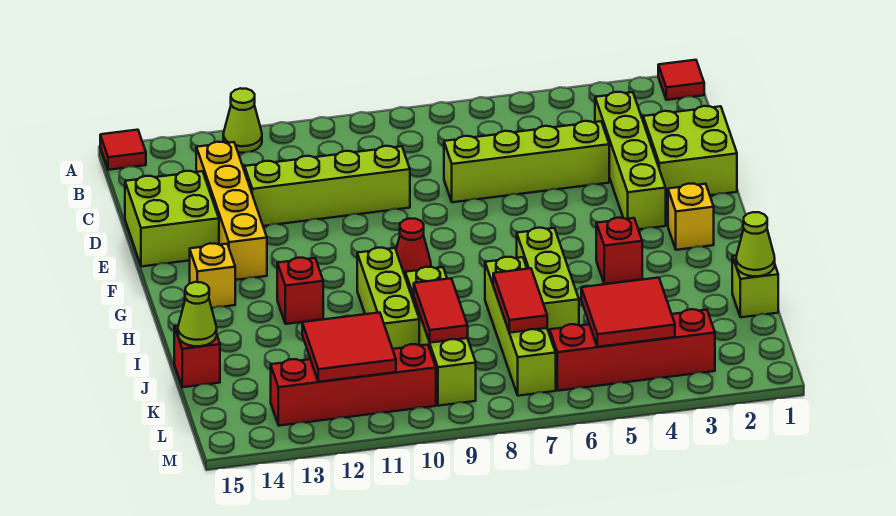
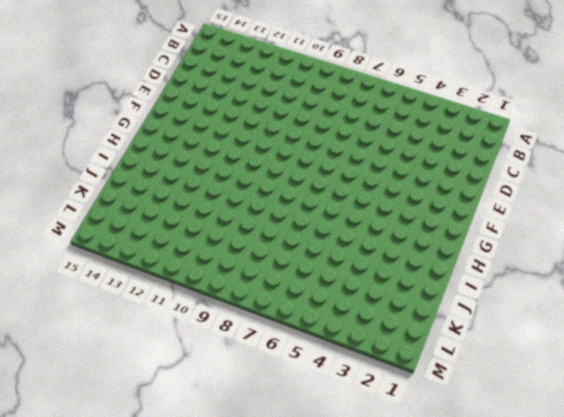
none -> red 1x1 tile [658,60,704,100]
none -> lime 1x1 cone [223,88,262,153]
none -> red 1x1 tile [100,130,146,170]

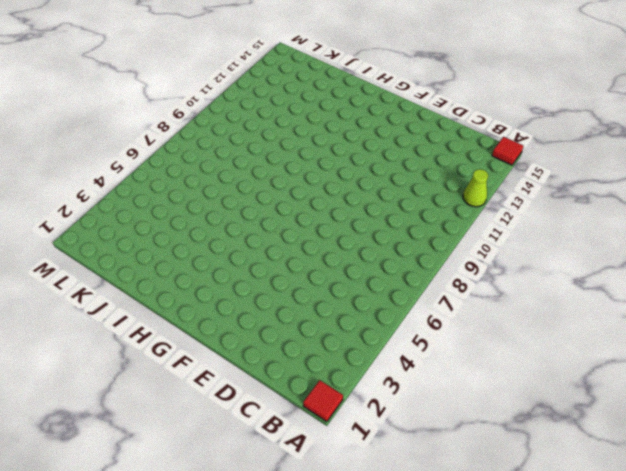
none -> lime 1x4 brick [595,92,666,229]
none -> yellow 1x4 brick [196,142,267,280]
none -> lime 2x2 brick [643,106,737,201]

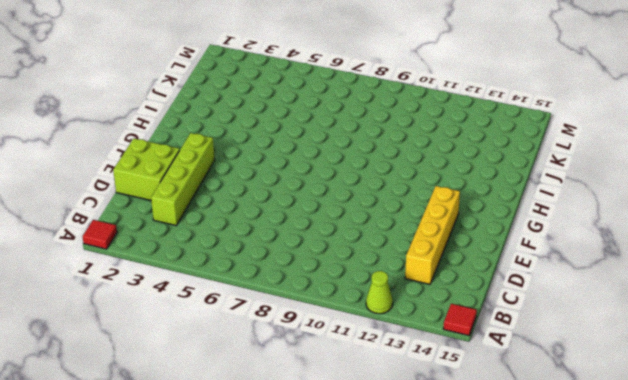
none -> lime 1x4 brick [444,121,609,202]
none -> lime 1x4 brick [245,146,410,226]
none -> lime 2x2 brick [125,171,219,267]

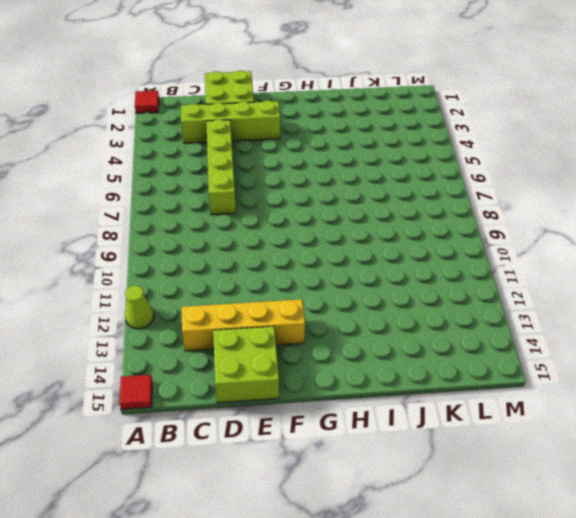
none -> lime 1x4 brick [245,146,410,226]
none -> yellow 1x1 brick [668,184,714,250]
none -> red 1x1 cone [396,219,431,275]

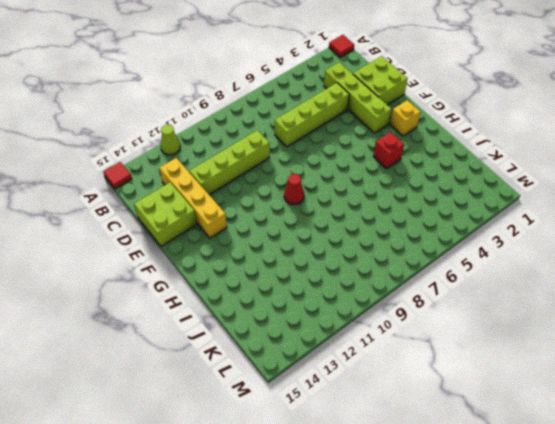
none -> yellow 1x1 brick [190,243,235,308]
none -> lime 1x3 brick [517,228,579,334]
none -> lime 1x3 brick [357,248,419,349]

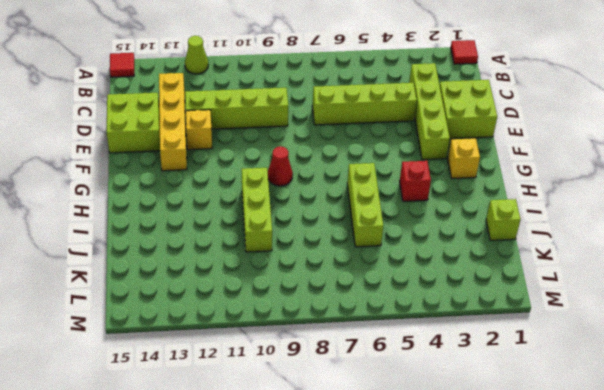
yellow 1x1 brick [186,110,212,150] -> yellow 1x1 brick moved to [190,243,235,308]
none -> red 1x1 brick [277,258,323,324]
none -> lime 1x4 brick [485,257,556,396]
none -> lime 1x4 brick [405,267,476,406]

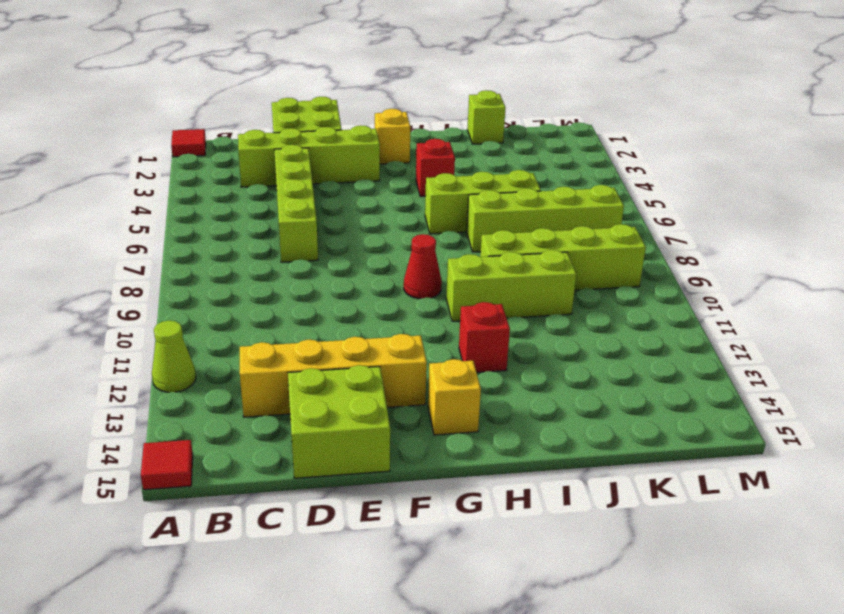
none -> lime 1x4 brick [245,146,410,226]
none -> red 1x1 brick [174,326,220,387]
none -> red 1x4 brick [550,309,715,391]

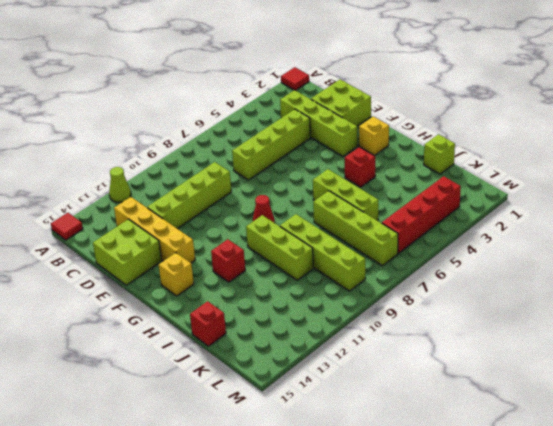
none -> red 1x4 brick [271,344,436,426]
none -> lime 1x1 cone [736,212,775,276]
none -> red 1x2 tile [493,268,547,333]

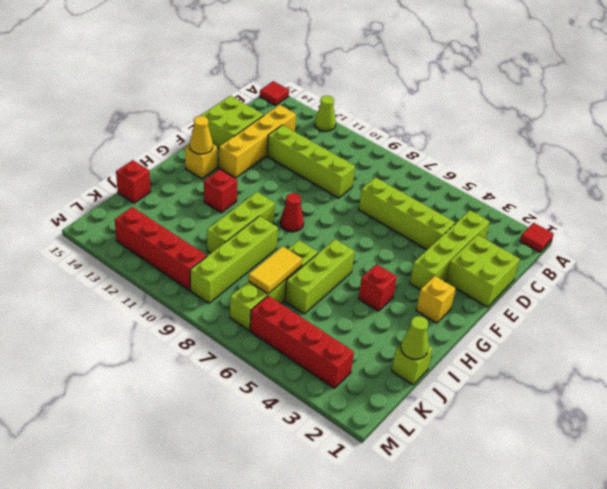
yellow 1x1 cone [190,116,213,154] -> none
yellow 1x2 tile [248,246,302,294] -> red 1x2 tile [493,268,547,333]
none -> red 1x2 tile [414,278,468,343]
none -> lime 1x1 cone [178,282,217,346]
none -> red 2x2 tile [581,278,675,347]

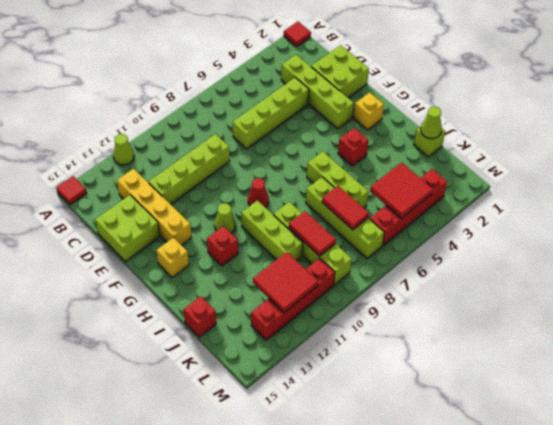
lime 1x1 cone [214,203,236,233] -> lime 1x1 cone moved to [178,282,217,346]

